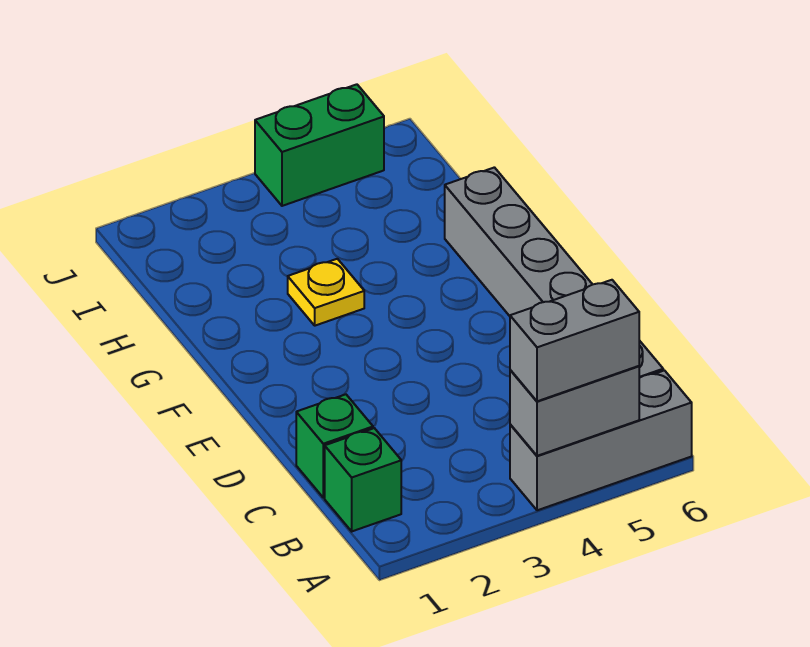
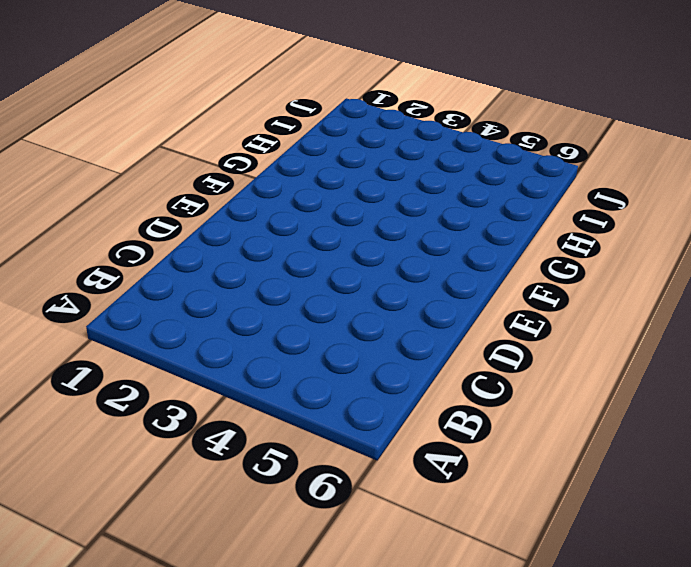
none -> grey 1x3 brick [510,370,692,510]
none -> green 1x1 brick [325,428,401,531]

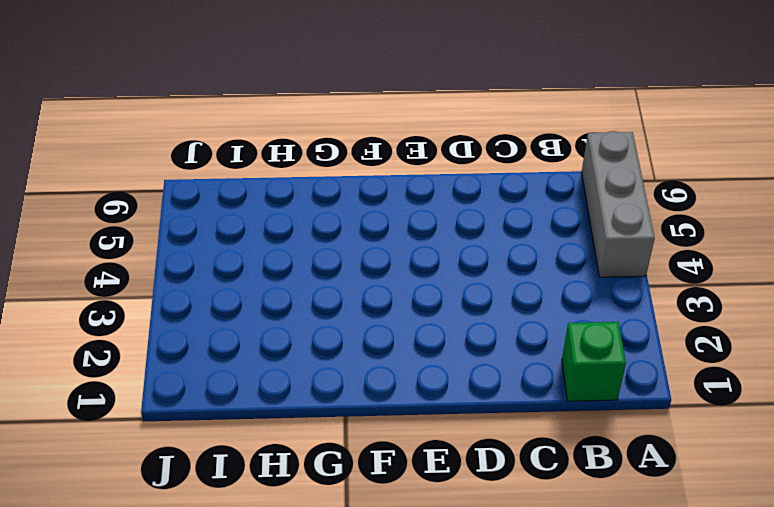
none -> grey 1x6 brick [445,167,663,378]
none -> green 1x1 brick [296,394,373,498]

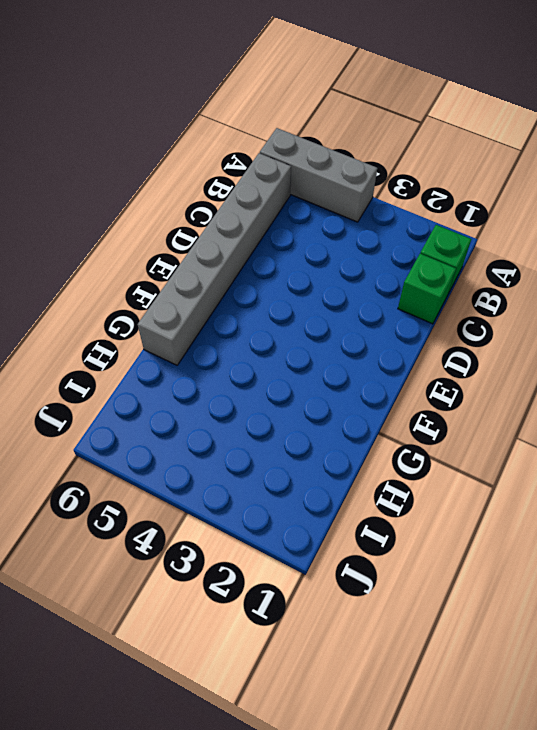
none -> yellow 1x1 plate [288,259,364,326]
none -> green 1x2 brick [255,84,384,206]

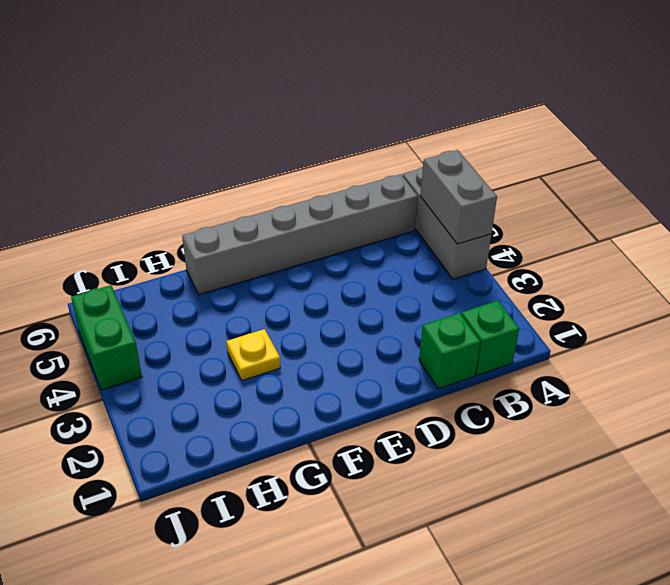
none -> grey 1x2 brick [510,280,639,401]

